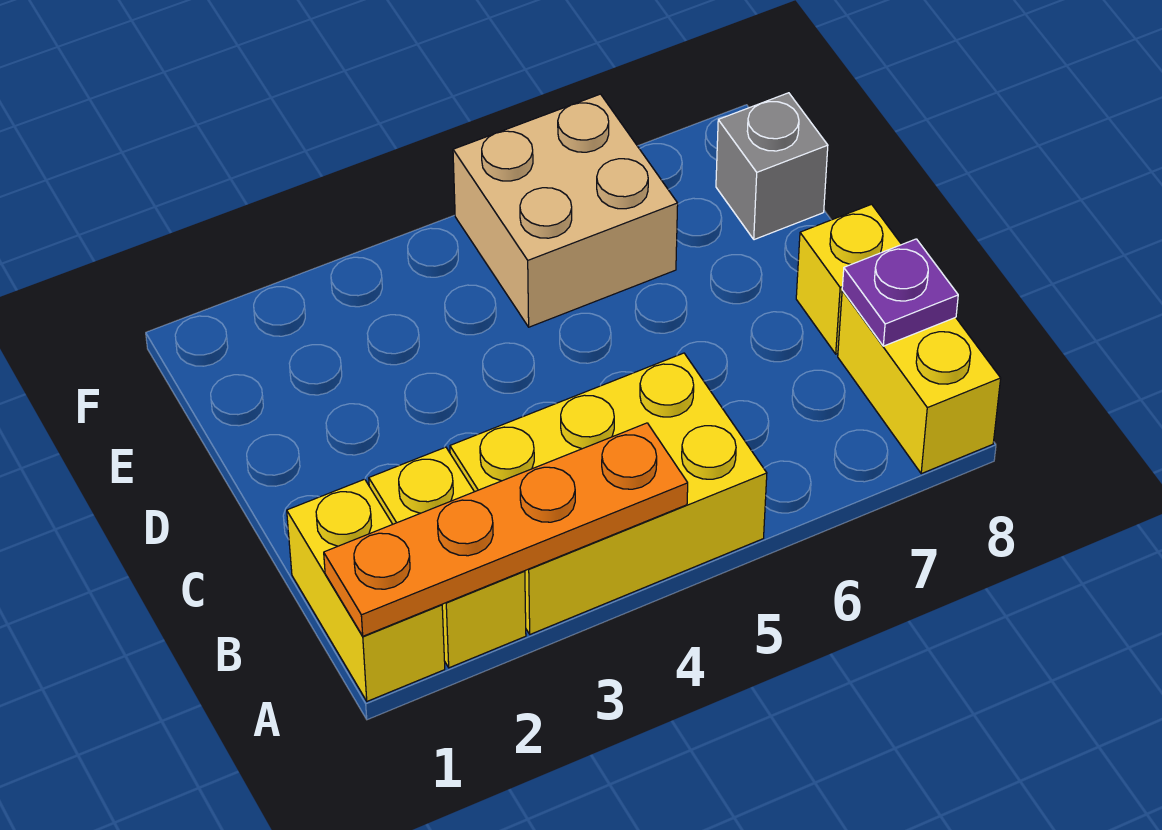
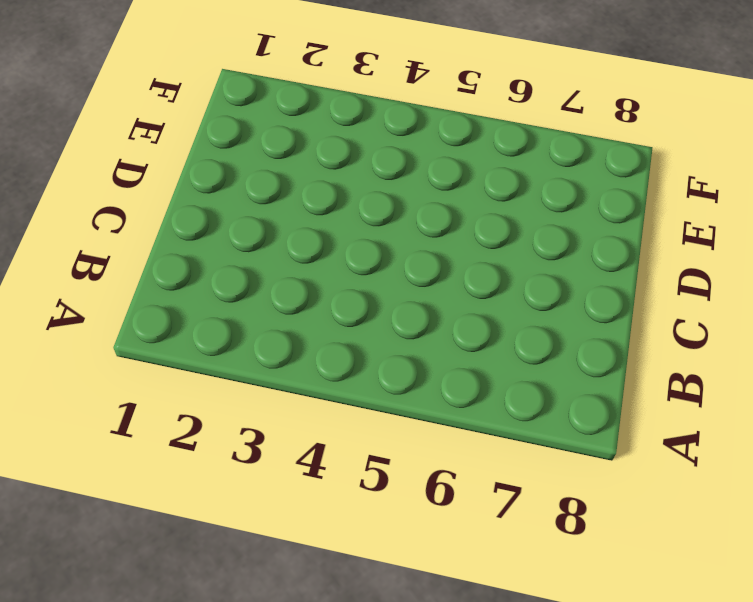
none -> yellow 1x2 brick [287,479,445,701]
none -> yellow 1x2 brick [369,447,526,668]

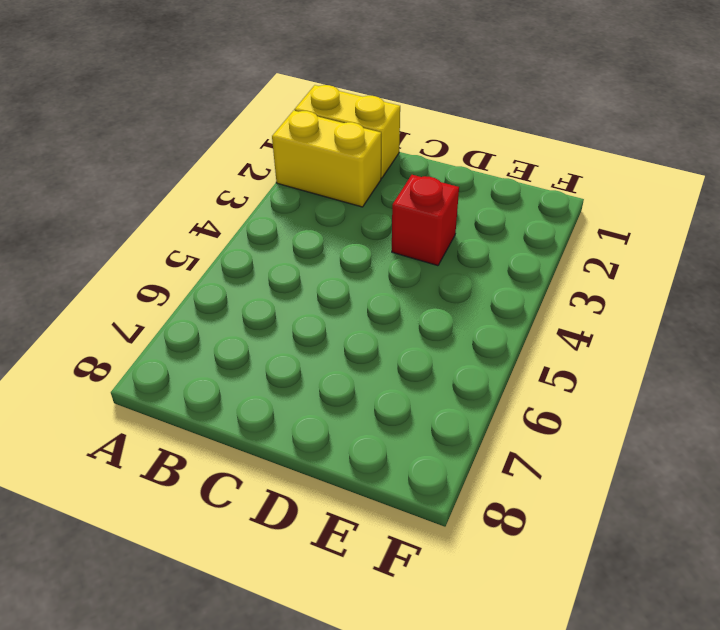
red 1x1 brick [392,175,459,266] -> none
none -> yellow 2x3 brick [450,353,767,634]
none -> yellow 1x2 brick [838,291,1001,474]

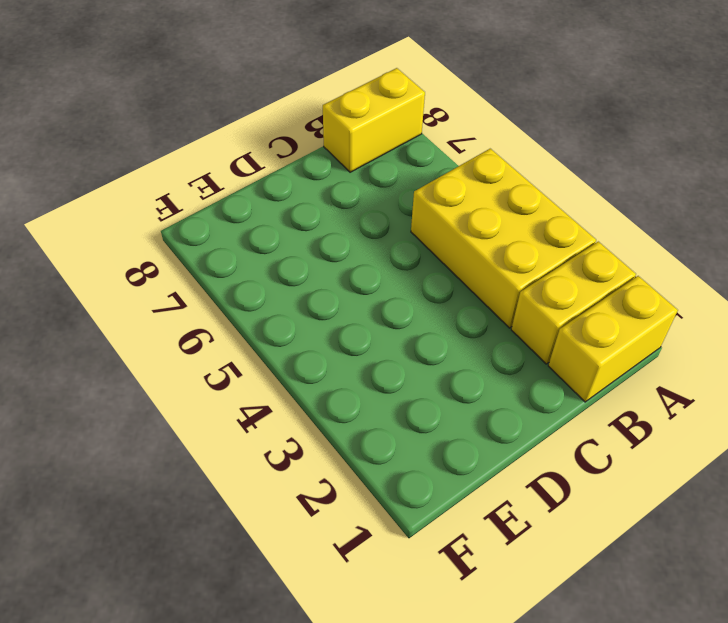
none -> yellow 1x1 brick [796,204,902,354]
none -> tan 2x2 brick [453,94,678,327]

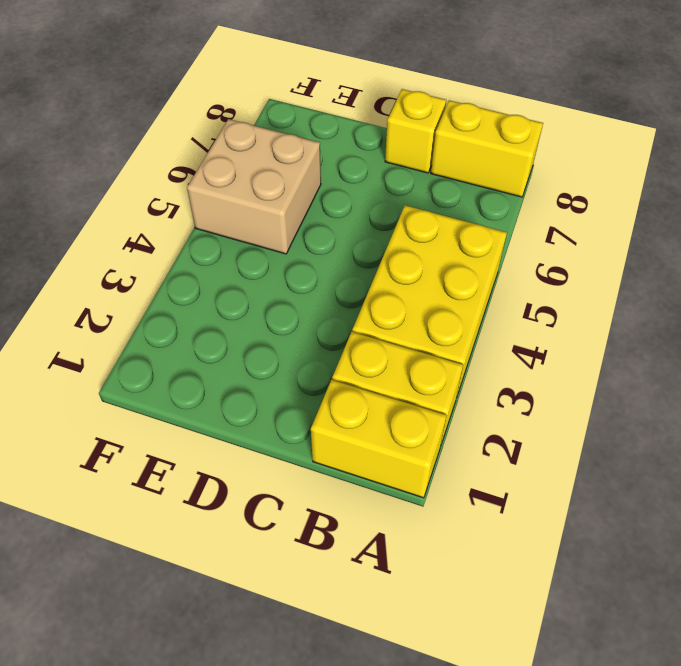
none -> grey 1x1 brick [716,93,828,240]
none -> orange 1x4 plate [324,423,688,636]

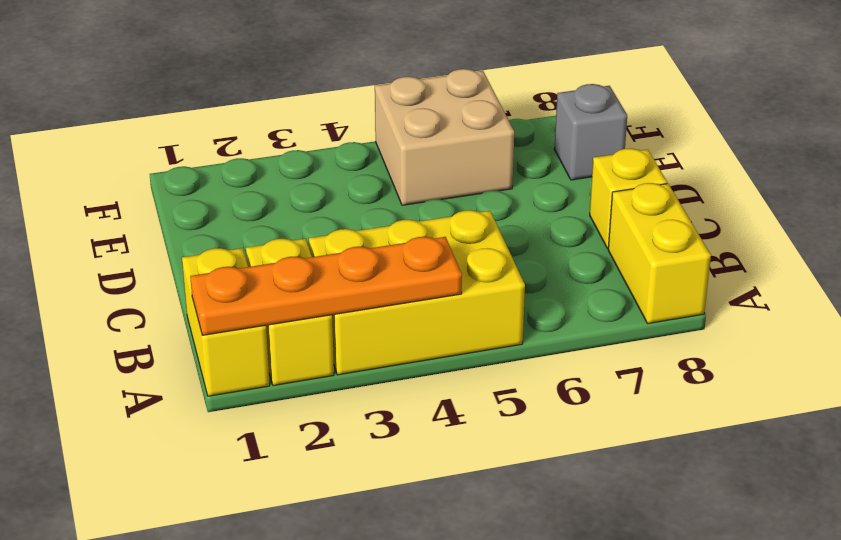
none -> purple 1x1 plate [842,239,958,346]

